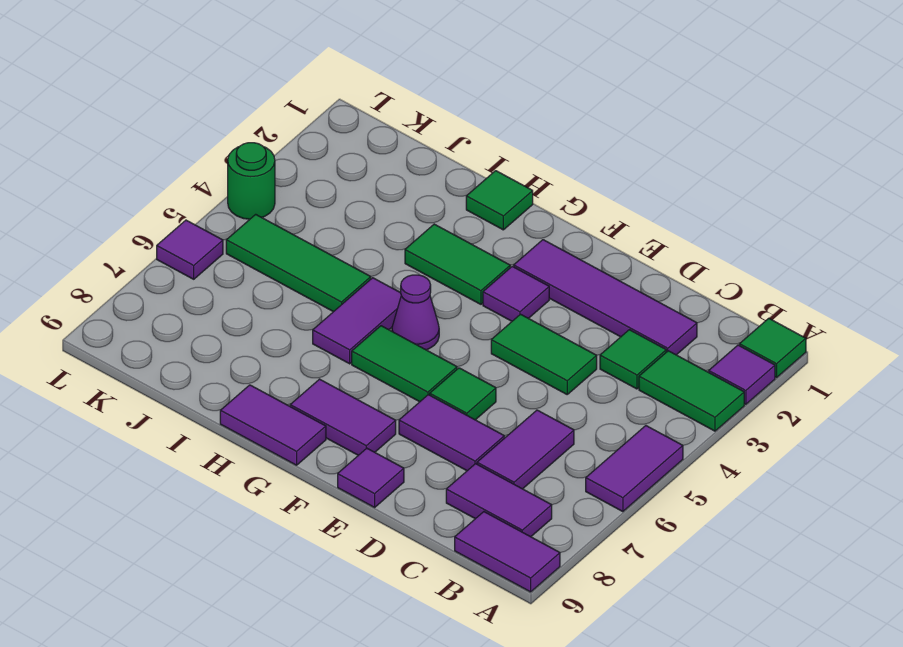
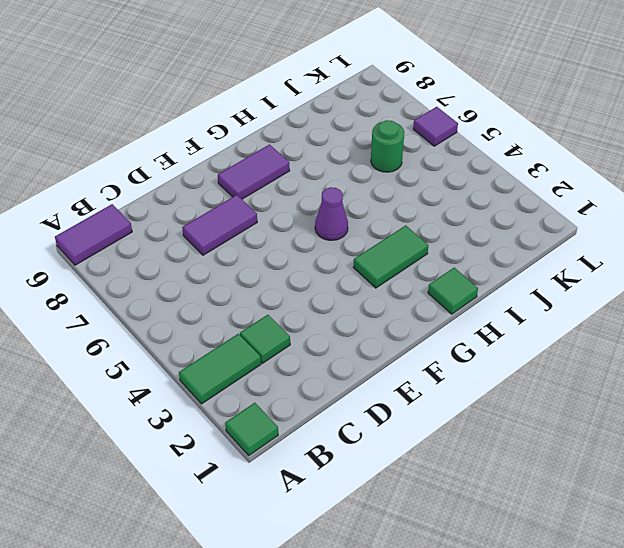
green 1x1 round brick [371,120,404,172] -> green 1x1 round brick moved to [228,143,275,219]
none -> purple 1x1 tile [709,345,775,404]
none -> purple 1x2 tile [586,426,683,512]
none -> purple 1x2 tile [446,464,552,537]

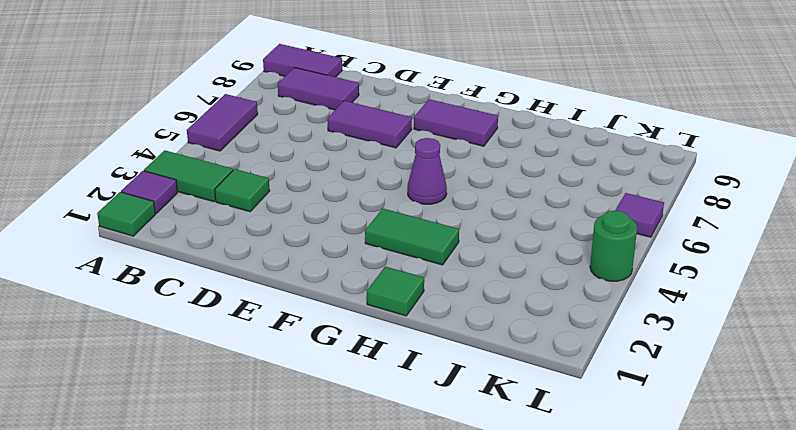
none -> purple 1x4 tile [514,240,697,355]
none -> purple 1x2 tile [477,410,574,489]
none -> green 1x2 tile [491,314,597,394]

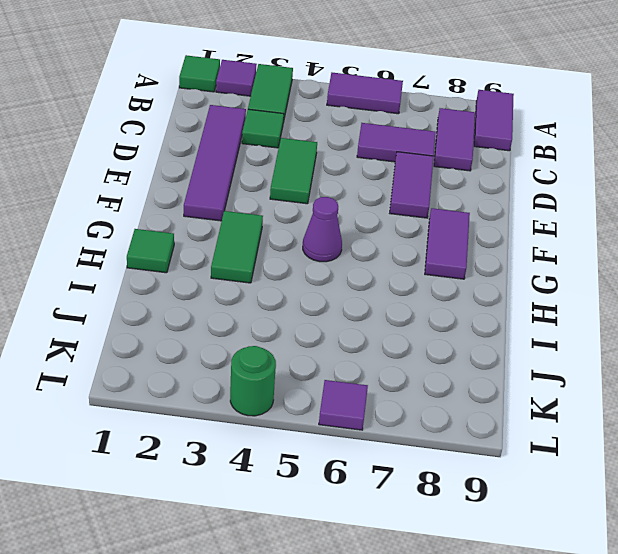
none -> green 1x1 tile [430,368,496,420]
none -> purple 1x1 tile [338,448,404,507]
none -> purple 1x1 tile [483,266,549,321]

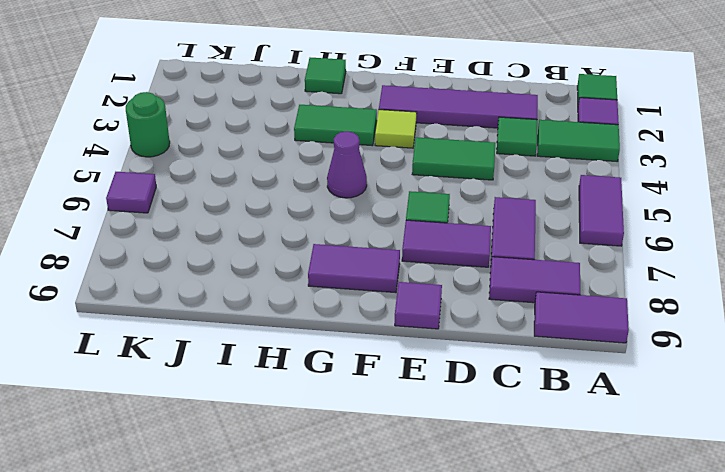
lime 1x1 tile [375,110,417,148] -> purple 1x1 tile [483,266,549,321]
none -> green 1x2 tile [352,326,457,402]
none -> purple 1x2 tile [220,385,326,465]
none -> purple 1x2 tile [313,278,401,364]

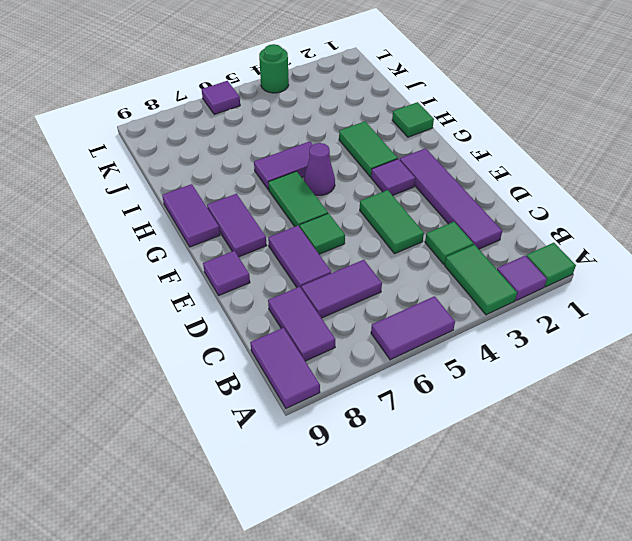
none -> green 1x3 tile [226,214,371,312]

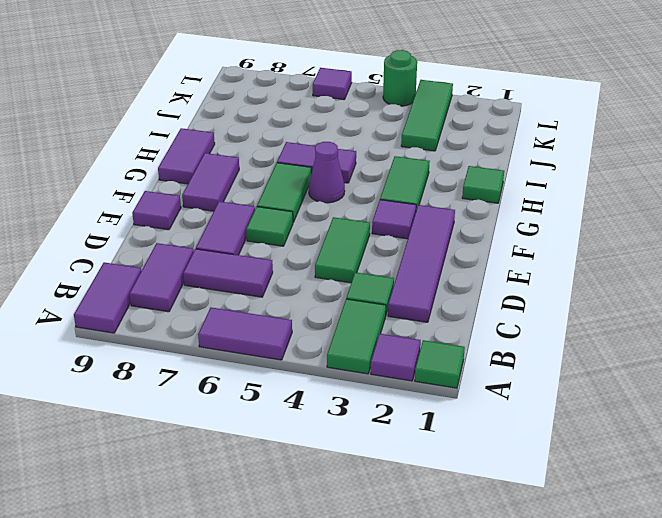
green 1x3 tile [401,80,453,151] -> green 1x3 tile moved to [226,214,371,312]

